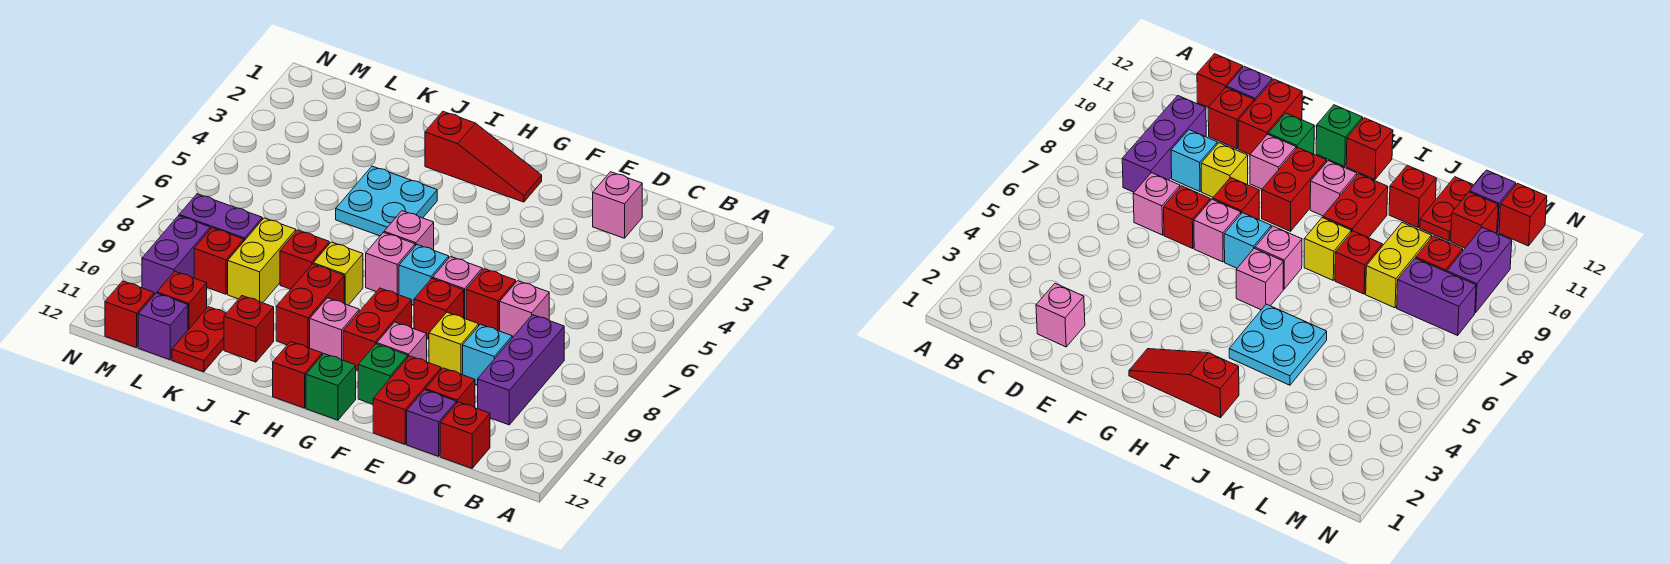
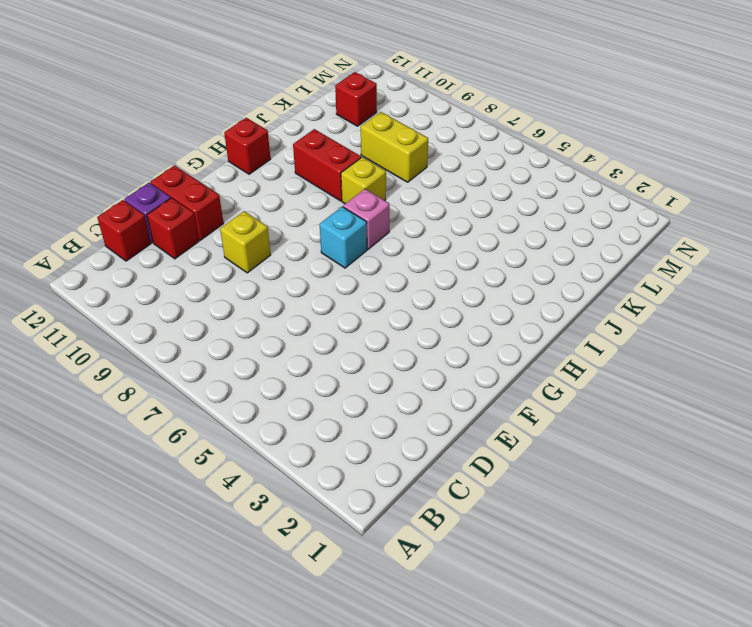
none -> purple 1x3 brick [478,315,564,425]
none -> pink 1x1 brick [593,172,642,238]
none -> pink 1x1 brick [500,281,549,338]
none -> cyan 1x1 brick [463,324,512,385]

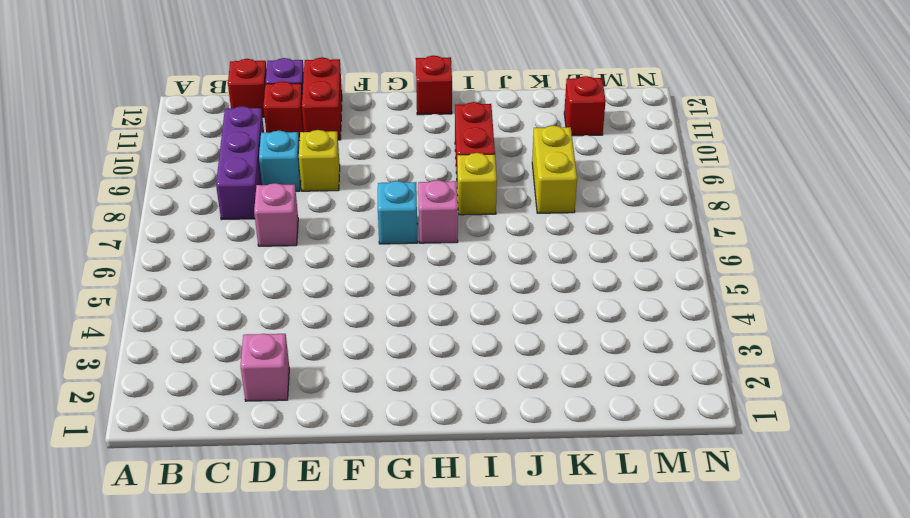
none -> red 1x1 brick [466,269,516,331]
none -> pink 1x1 brick [433,257,482,319]
none -> red 1x1 brick [414,278,464,339]
none -> pink 1x1 brick [377,322,427,362]

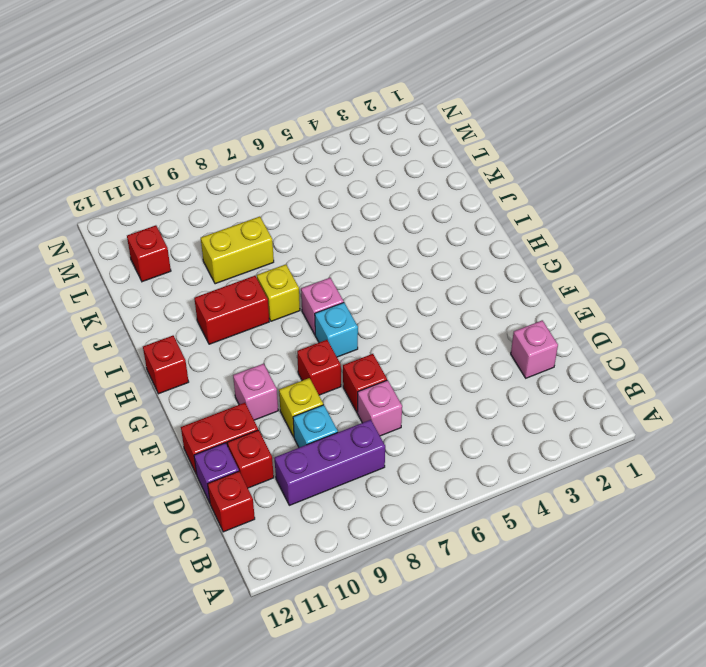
none -> pink 1x1 brick [433,257,482,319]
none -> green 1x1 brick [358,344,408,404]
none -> red 1x3 slope [425,111,542,202]
none -> red 1x2 brick [343,288,412,370]

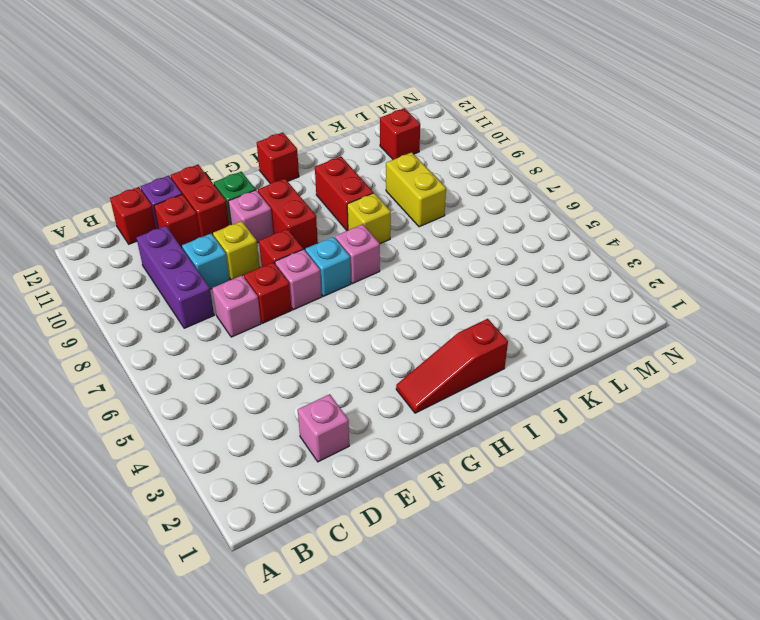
none -> green 1x1 brick [306,354,356,420]
none -> pink 1x1 brick [384,211,434,250]
none -> pink 1x1 brick [310,298,359,360]
none -> cyan 2x2 plate [336,166,437,236]

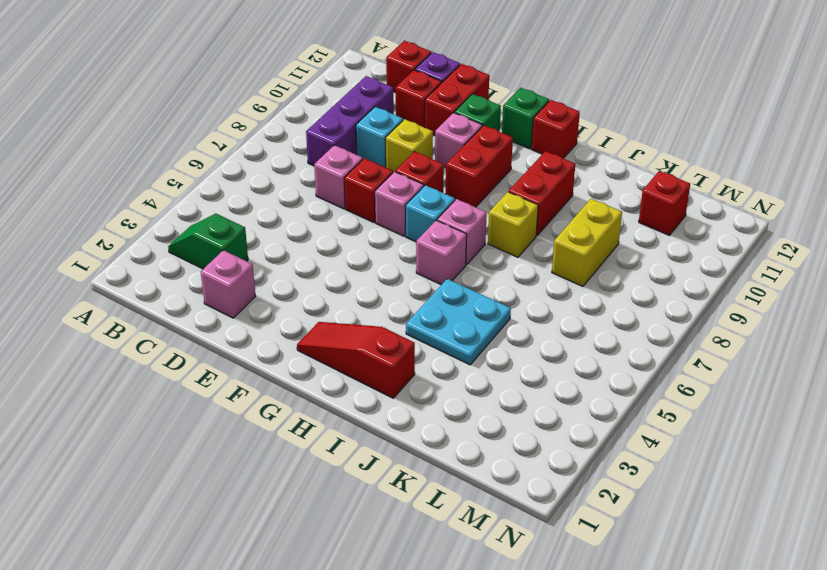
green 1x2 slope [168,214,248,269] -> none
none -> pink 1x1 brick [310,298,359,360]
none -> red 1x1 brick [280,230,329,289]
none -> red 1x1 brick [224,296,274,362]
none -> red 1x2 plate [172,307,226,372]

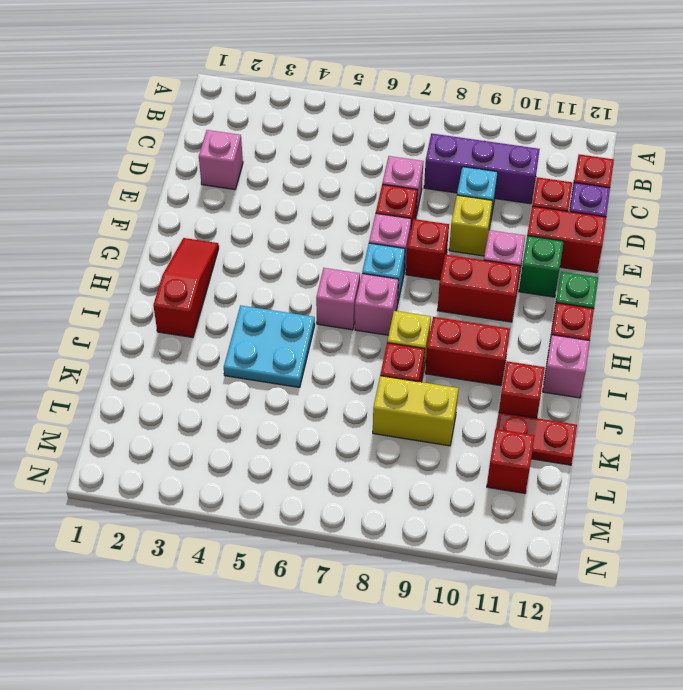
pink 1x1 brick [543,335,590,398] -> pink 1x1 brick moved to [310,298,359,360]
none -> purple 1x2 brick [179,194,262,241]
none -> red 1x1 brick [194,228,244,294]
none -> purple 1x1 brick [138,293,188,360]
none -> purple 1x2 brick [142,216,210,295]

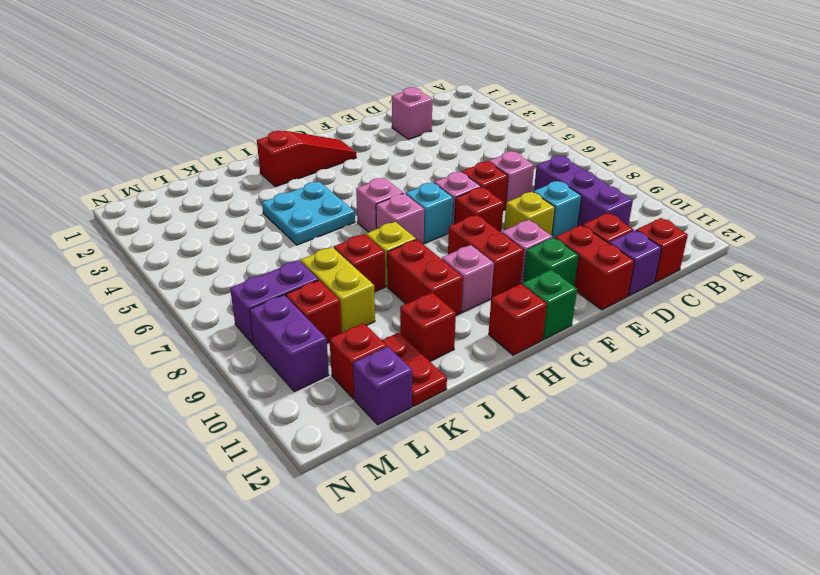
none -> red 1x1 brick [105,281,154,348]

